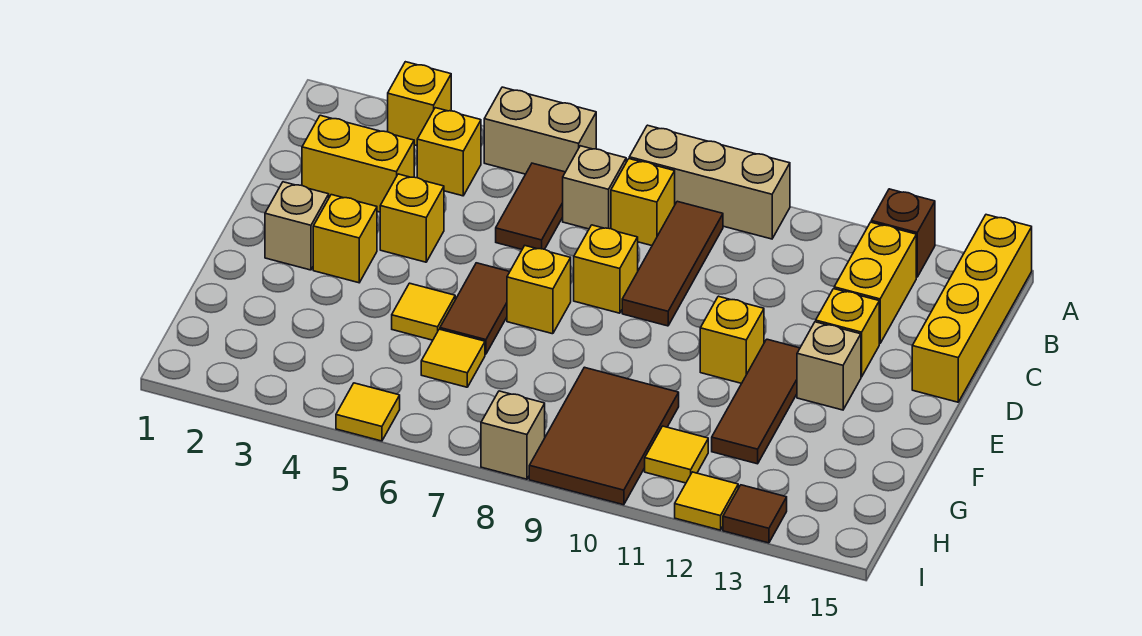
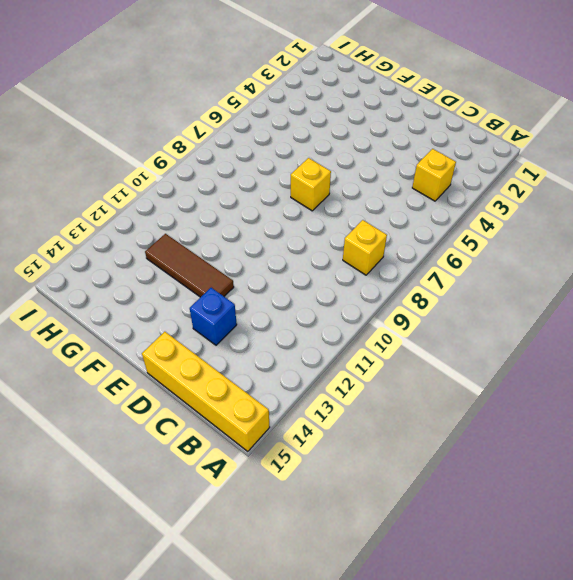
blue 1x1 brick [190,288,237,345] -> yellow 1x1 brick [816,289,879,377]
none -> yellow 1x1 brick [388,62,451,146]
none -> tan 1x2 brick [484,87,596,174]
none -> tan 1x3 brick [629,125,790,239]
none -> brown 1x1 brick [871,189,935,277]

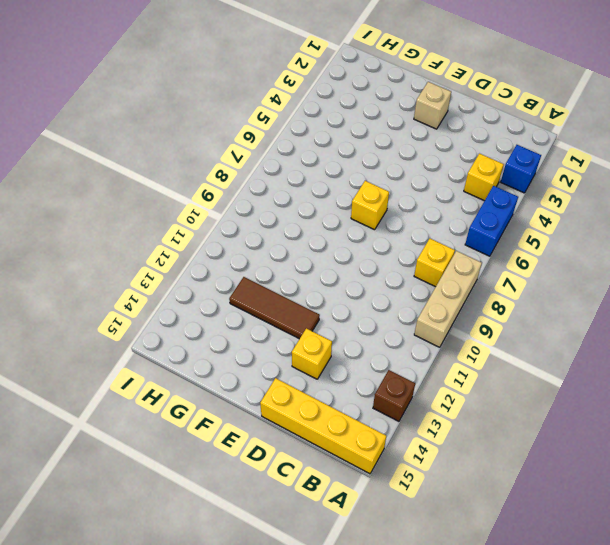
blue 1x1 brick [501,145,541,193] -> yellow 1x1 brick [388,62,451,146]
blue 1x2 brick [465,186,518,256] -> tan 1x2 brick [484,87,596,174]
none -> brown 1x2 tile [496,163,565,249]
none -> tan 1x1 brick [563,146,626,229]
none -> brown 1x3 tile [622,201,723,326]
none -> yellow 1x2 brick [834,222,916,344]

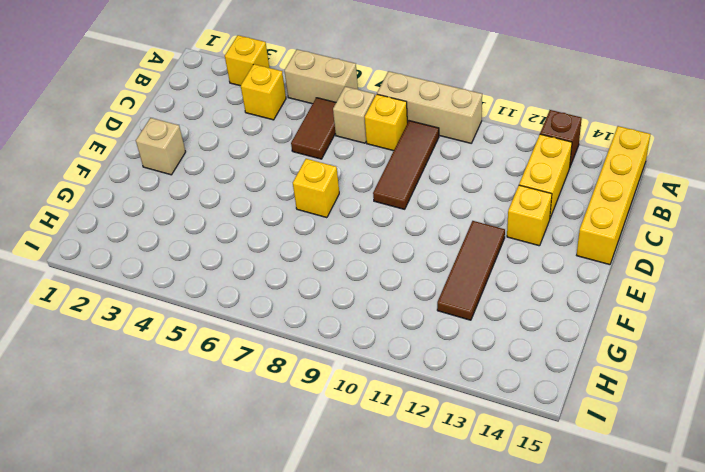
none -> yellow 1x2 brick [302,115,414,212]
none -> yellow 1x1 brick [380,174,444,262]
none -> yellow 1x1 brick [574,225,638,313]
none -> yellow 1x1 brick [313,195,377,283]

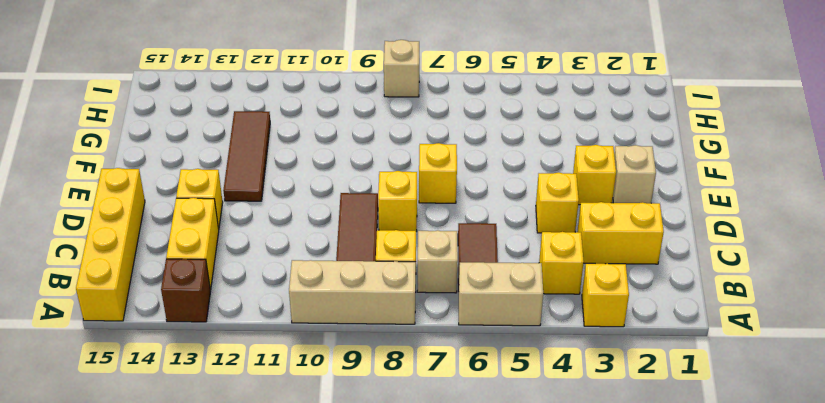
none -> brown 1x2 tile [440,263,509,354]
none -> yellow 1x1 brick [700,296,764,383]
none -> tan 1x1 brick [797,322,861,410]
none -> yellow 1x1 tile [392,283,455,340]

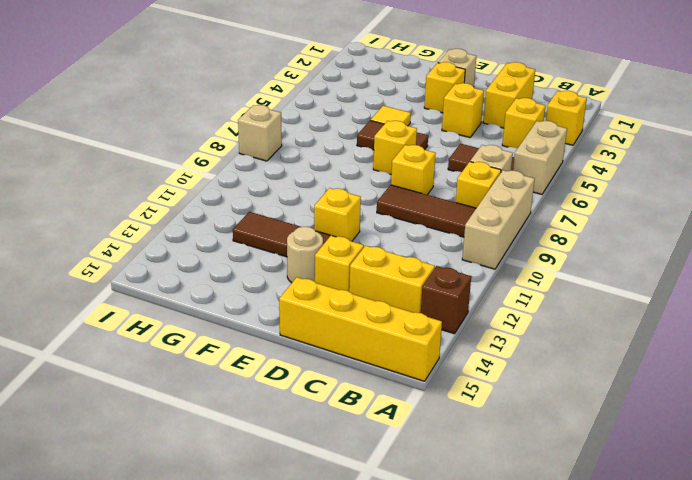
tan 1x1 round brick [287,227,323,283] -> tan 1x1 brick [797,322,861,410]
none -> yellow 1x1 tile [421,329,485,387]
none -> brown 2x3 tile [529,367,679,505]
none -> yellow 1x1 tile [645,426,708,483]
none -> yellow 1x1 tile [336,383,400,441]

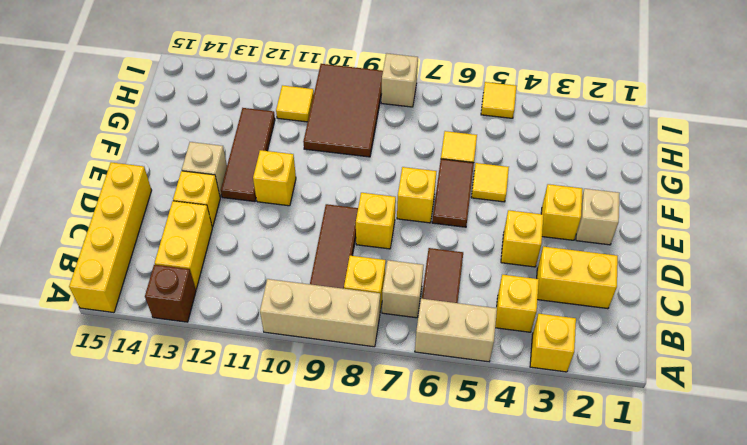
none -> yellow 1x1 tile [675,472,738,530]
none -> brown 1x1 tile [723,485,787,543]

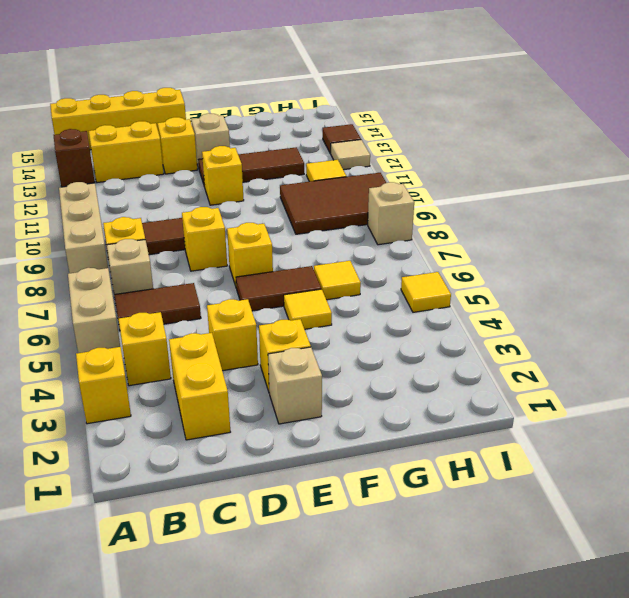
tan 1x1 tile [330,140,370,170] -> yellow 1x1 tile [675,472,738,530]

